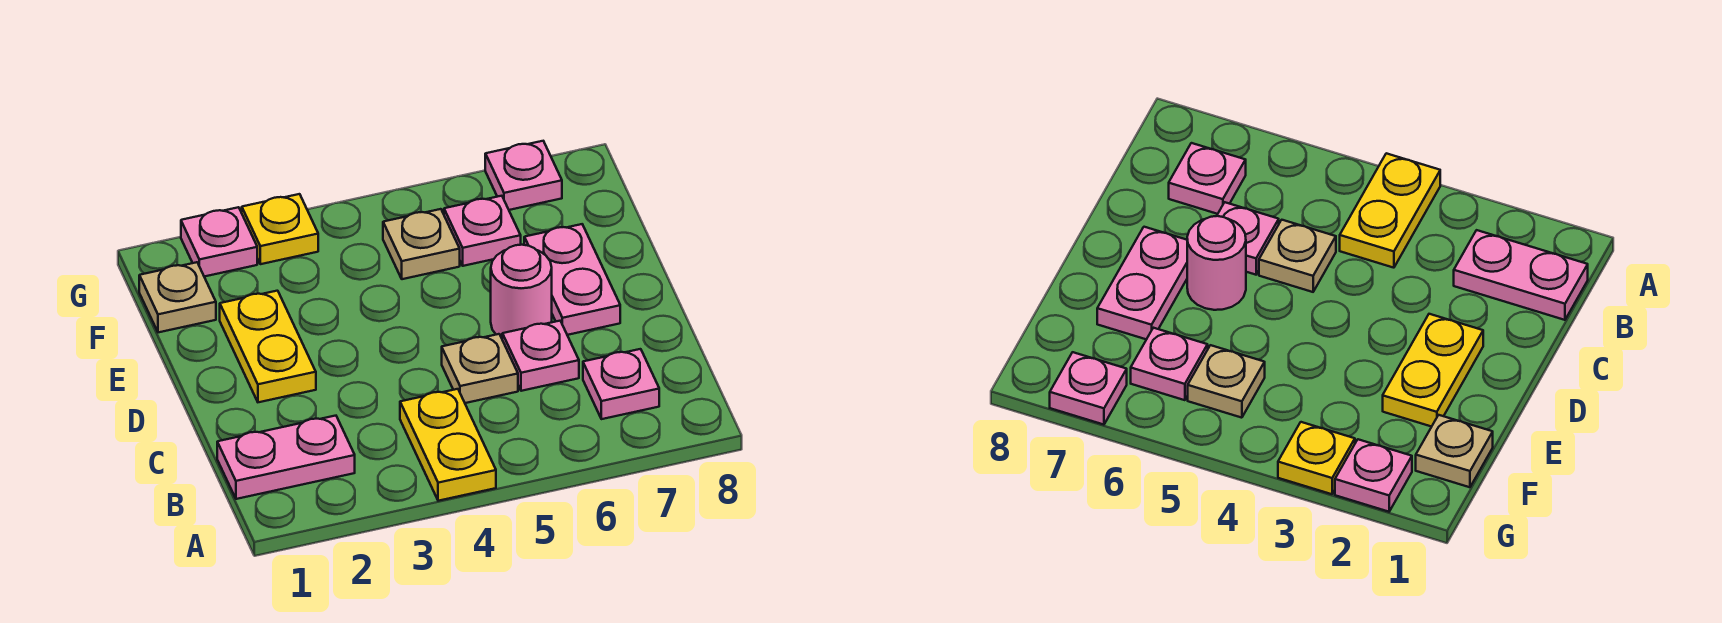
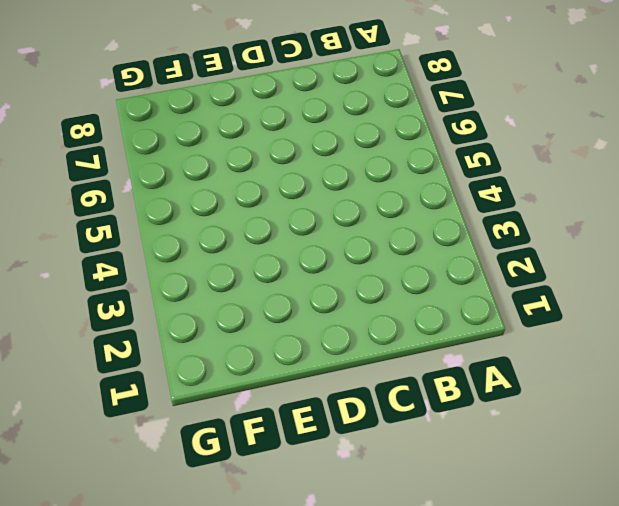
none -> yellow 1x2 plate [400,389,496,501]
none -> pink 1x2 plate [217,416,355,499]
none -> pink 1x1 plate [583,349,659,419]

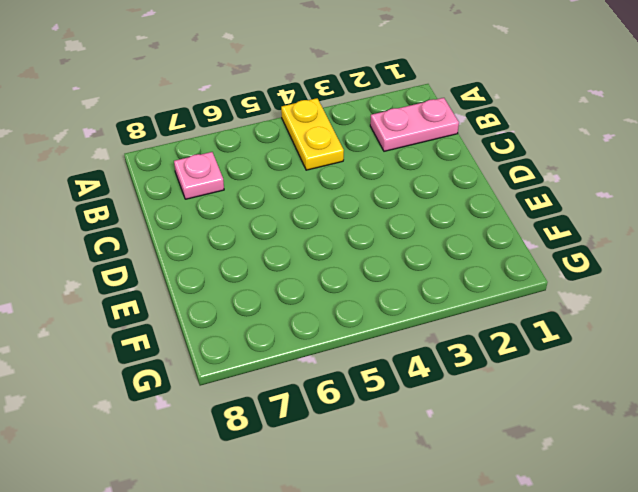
none -> tan 1x1 plate [442,334,518,403]
none -> pink 1x1 plate [502,321,579,391]
none -> yellow 1x2 plate [220,291,316,402]

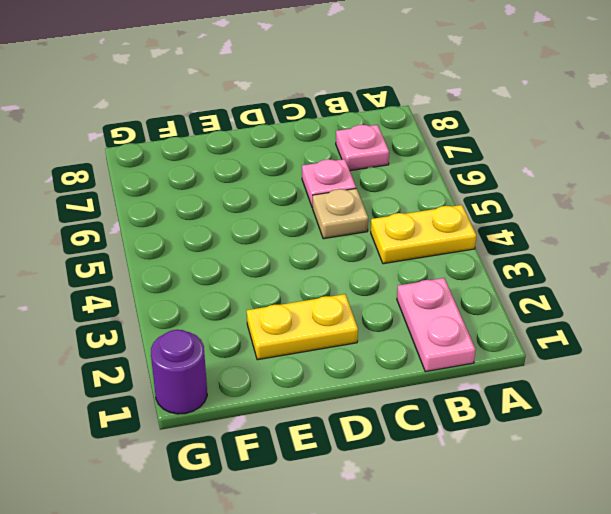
purple 1x1 round brick [151,330,207,414] -> none
none -> pink 1x1 round brick [491,245,552,338]
none -> pink 1x2 plate [524,224,620,335]
none -> tan 1x1 plate [139,262,216,332]

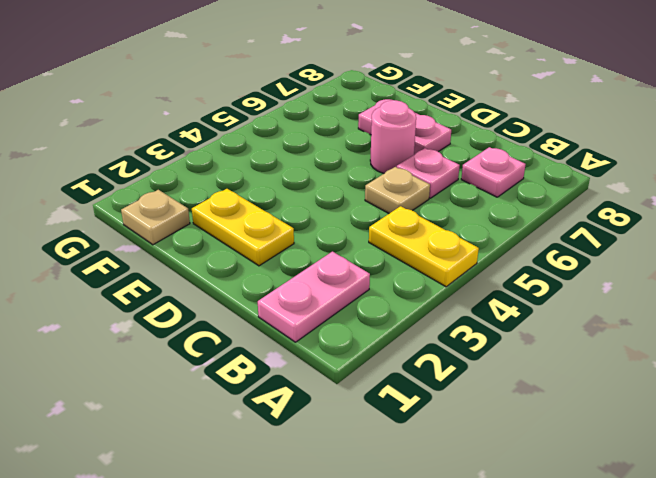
none -> tan 1x1 plate [383,209,460,279]
none -> pink 1x1 plate [444,196,521,266]
none -> pink 1x1 plate [181,207,257,277]

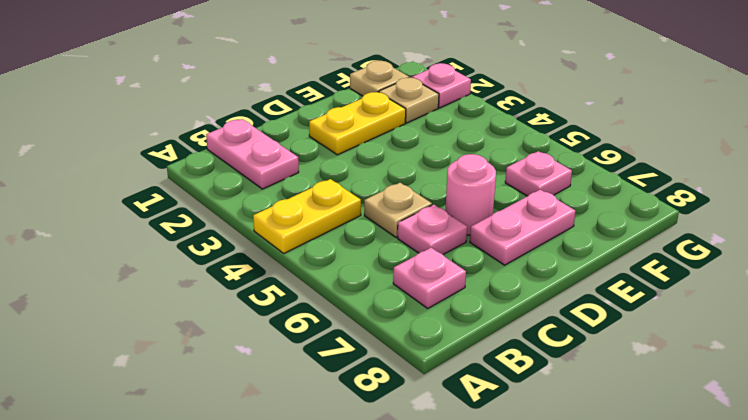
tan 1x1 plate [379,78,439,123] -> tan 1x1 plate moved to [383,209,460,279]
none -> yellow 1x1 plate [242,194,318,264]
none -> pink 1x1 plate [485,141,562,210]

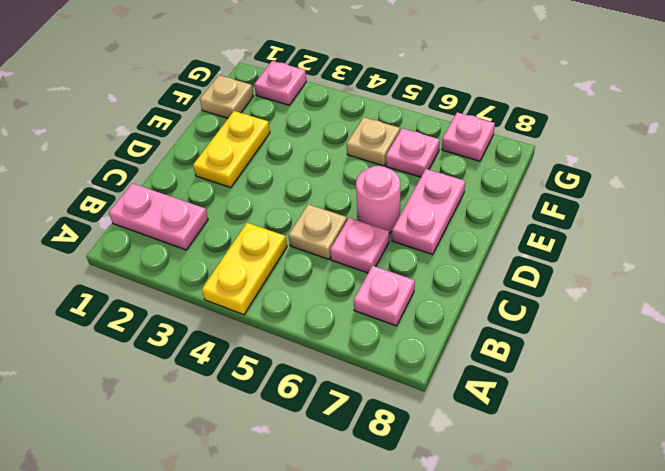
none -> yellow 1x1 plate [242,194,318,264]

